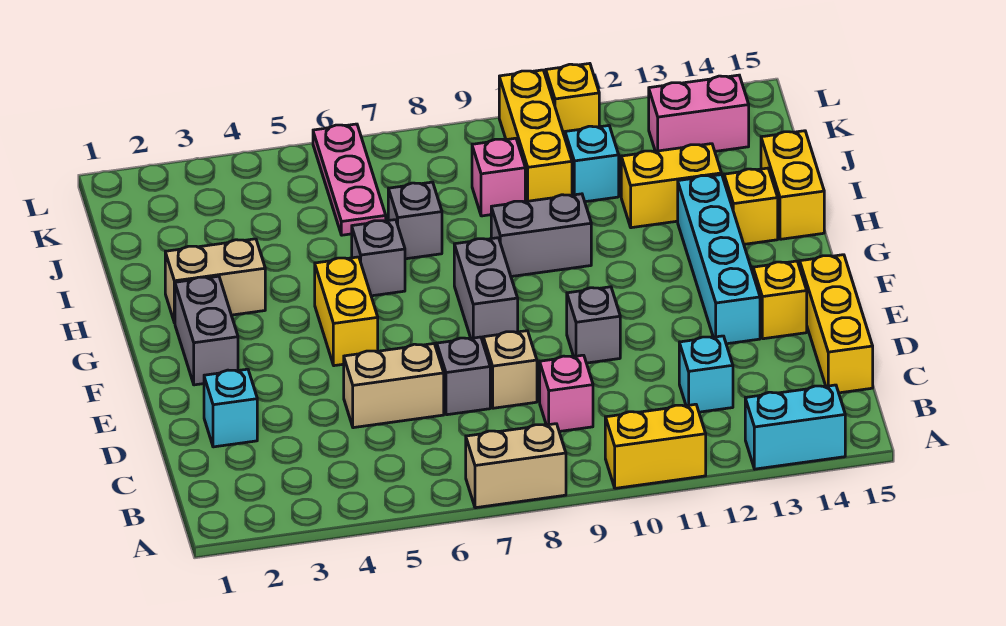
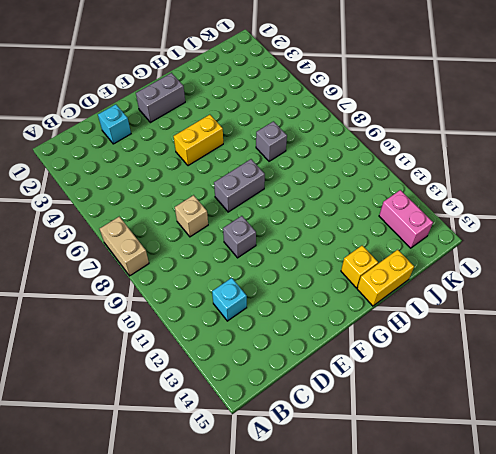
none -> yellow 1x2 brick [605,404,706,488]
none -> cyan 1x2 brick [745,385,845,469]
none -> pink 1x1 brick [540,355,593,431]

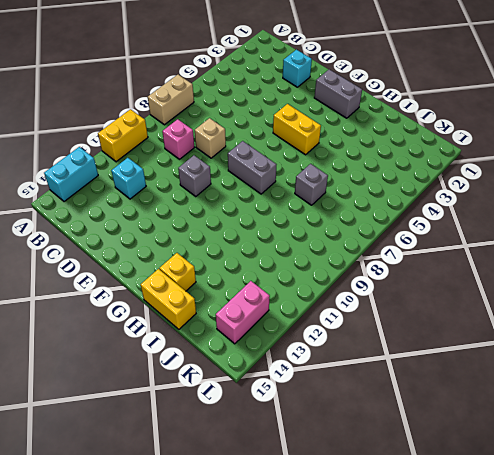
none -> yellow 1x3 brick [800,255,873,393]
none -> tan 1x2 brick [344,344,444,428]
none -> grey 1x1 brick [437,337,490,415]

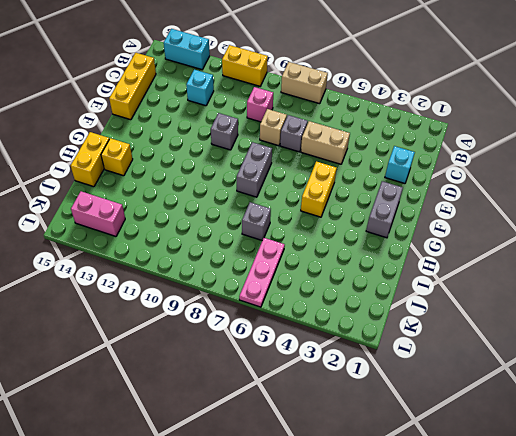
none -> cyan 1x4 brick [678,175,760,344]
none -> yellow 1x1 brick [753,261,807,339]
none -> tan 1x2 brick [165,239,265,323]

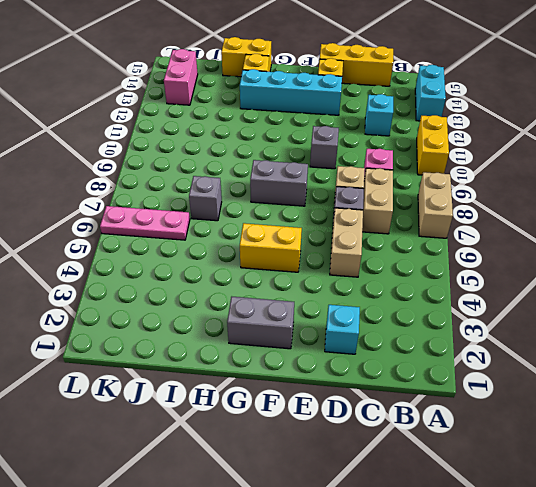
tan 1x2 brick [362,168,393,234] -> tan 1x2 brick moved to [165,239,265,323]
none -> grey 1x1 brick [352,220,405,296]
none -> grey 1x2 brick [491,194,591,277]
none -> yellow 1x2 brick [621,144,721,228]

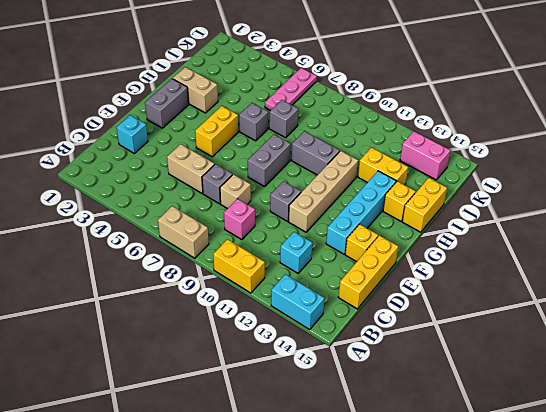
tan 1x4 brick [289,151,358,232] -> none
none -> pink 1x1 brick [472,138,525,216]
none -> yellow 1x3 brick [499,70,572,202]
none -> cyan 1x1 brick [565,126,619,202]

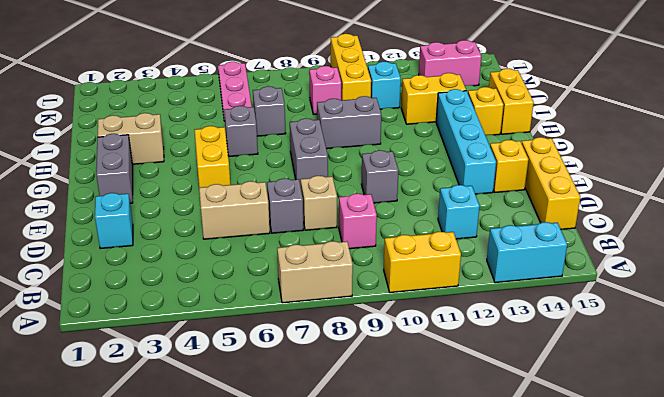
none -> yellow 1x1 brick [546,64,599,137]

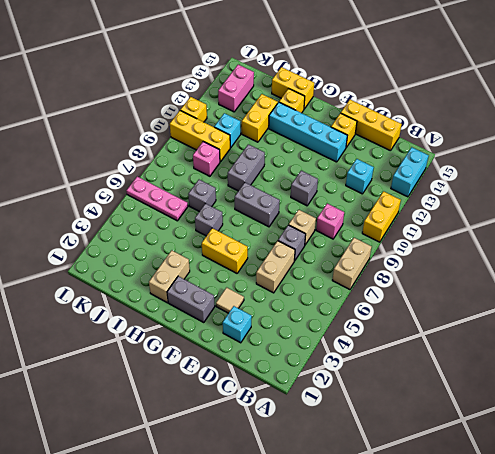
tan 1x1 tile [216,287,244,313] -> none

